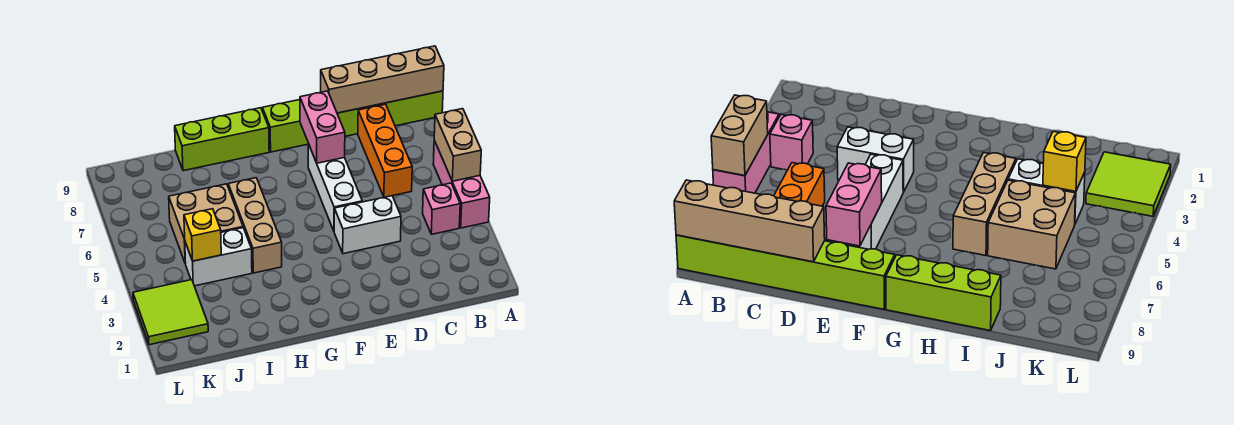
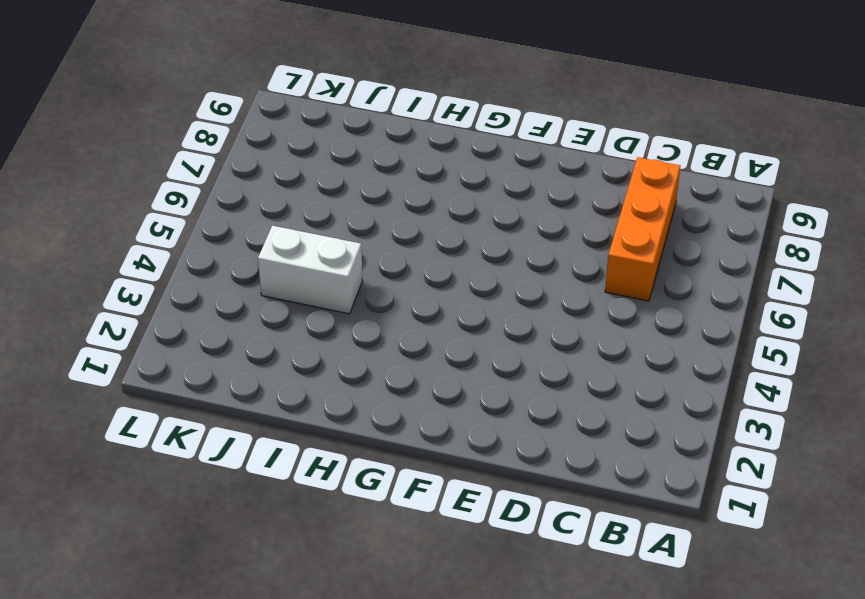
none -> pink 1x3 brick [433,141,490,228]
none -> lime 1x6 brick [262,91,443,152]
none -> pink 1x1 brick [423,183,460,234]

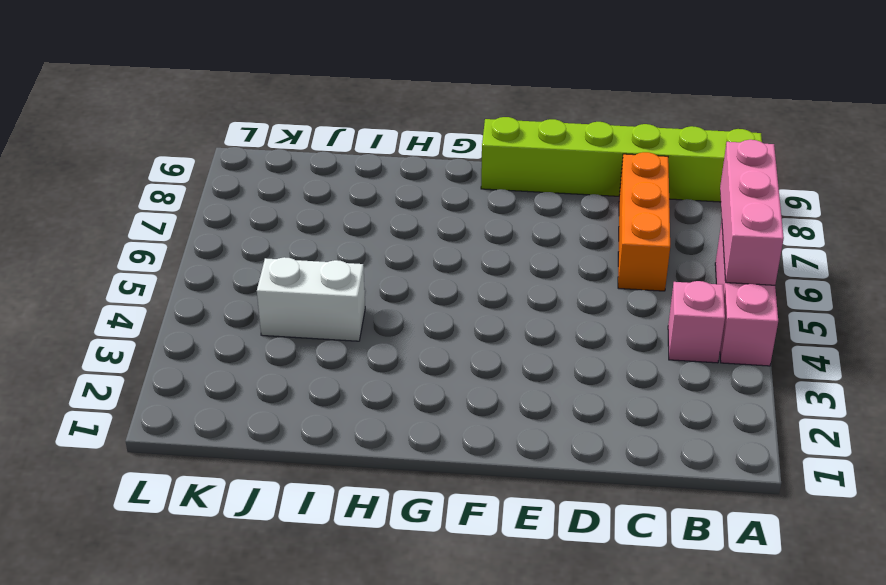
pink 1x3 brick [720,140,784,285] -> tan 1x2 brick [434,109,481,181]
none -> white 1x2 brick [334,196,401,254]
none -> white 1x3 brick [308,144,362,231]
none -> lime 1x3 brick [175,108,269,171]

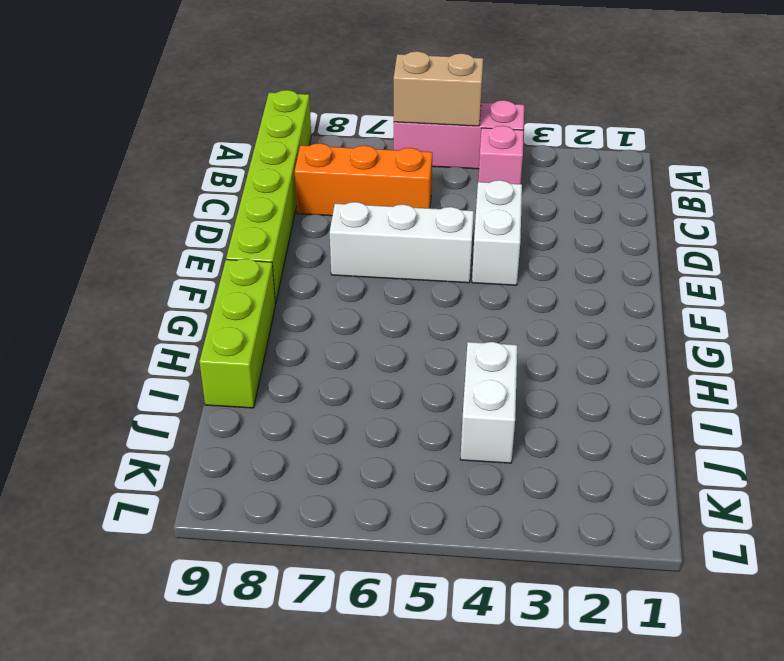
none -> tan 1x3 brick [228,178,282,273]
none -> tan 2x2 brick [169,184,243,264]
none -> lime 2x2 tile [133,280,208,345]

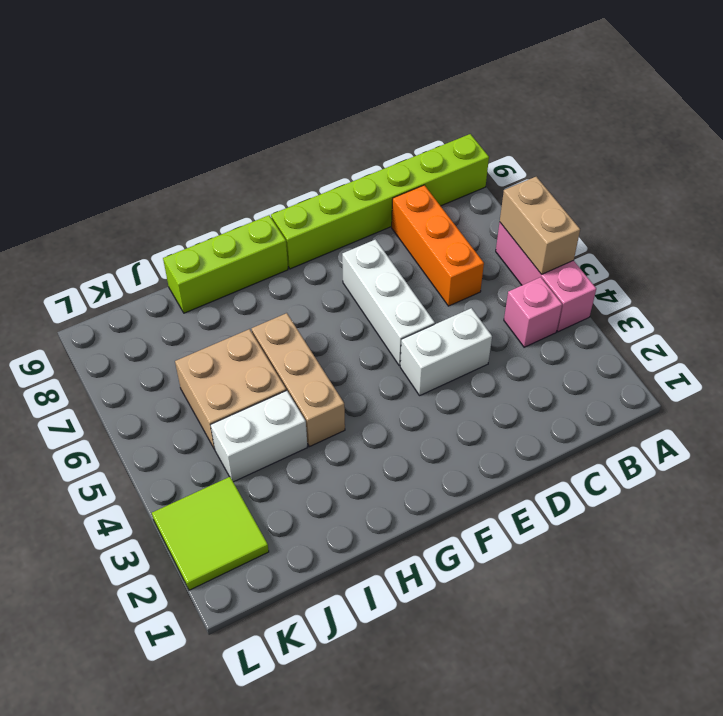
none -> tan 1x4 brick [321,46,444,113]
none -> pink 1x2 brick [300,91,345,163]
none -> yellow 1x1 brick [184,209,221,261]

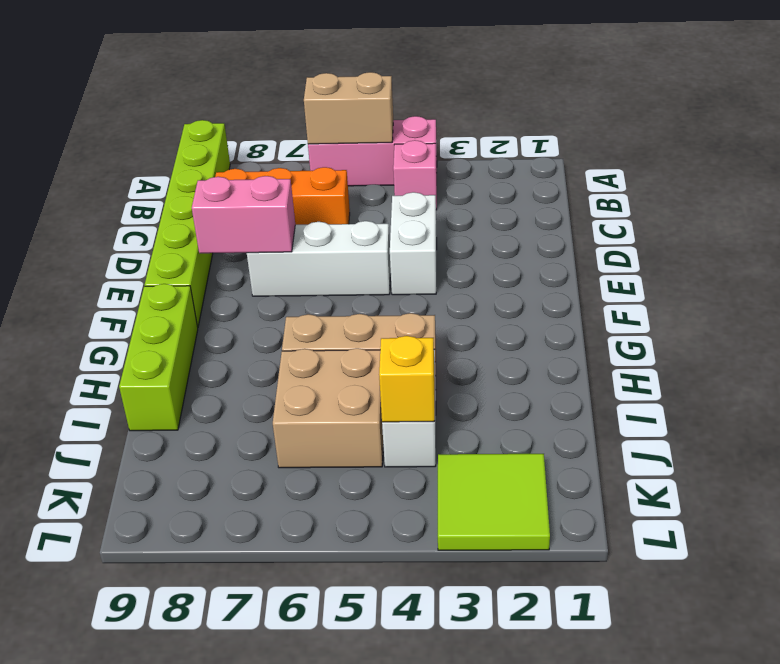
none -> tan 1x4 brick [321,46,444,113]

